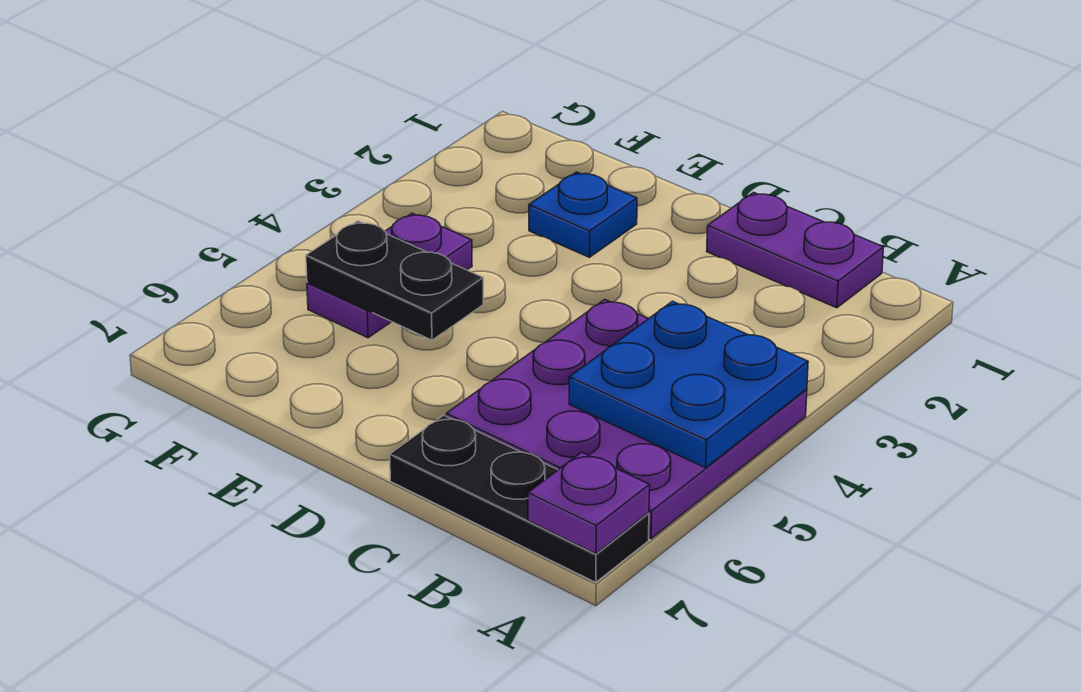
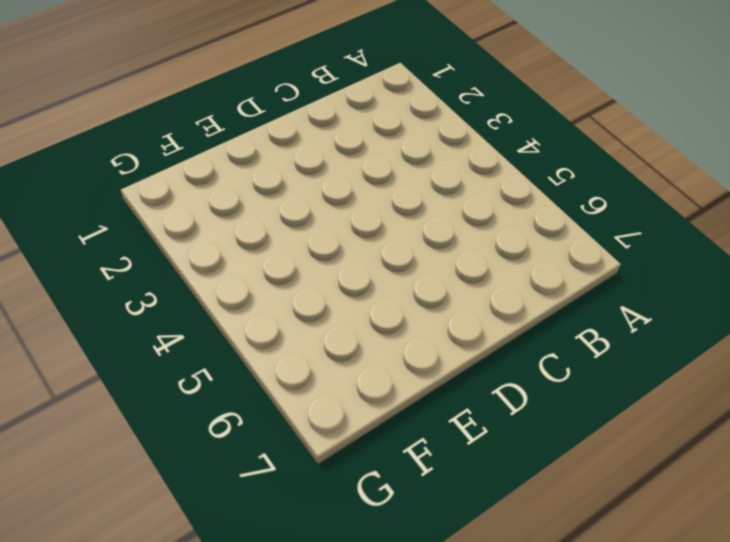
none -> purple 3x3 plate [446,300,807,539]
none -> black 1x3 plate [390,415,649,582]

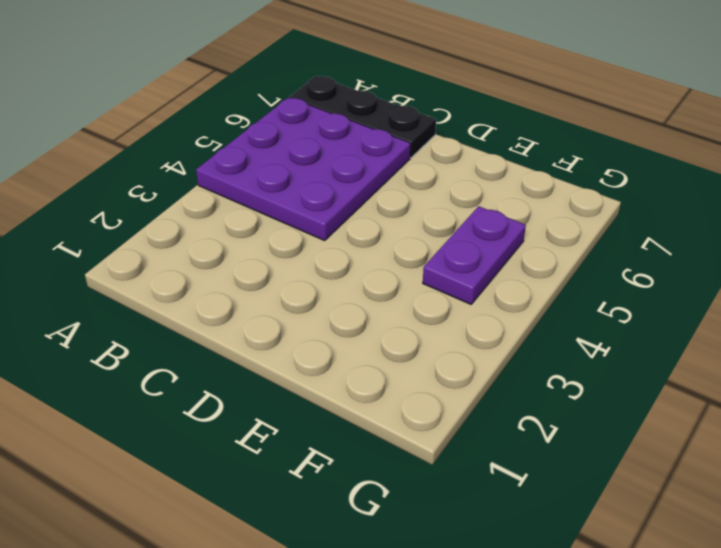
none -> purple 1x2 plate [707,192,883,308]
none -> blue 1x1 plate [529,172,637,257]

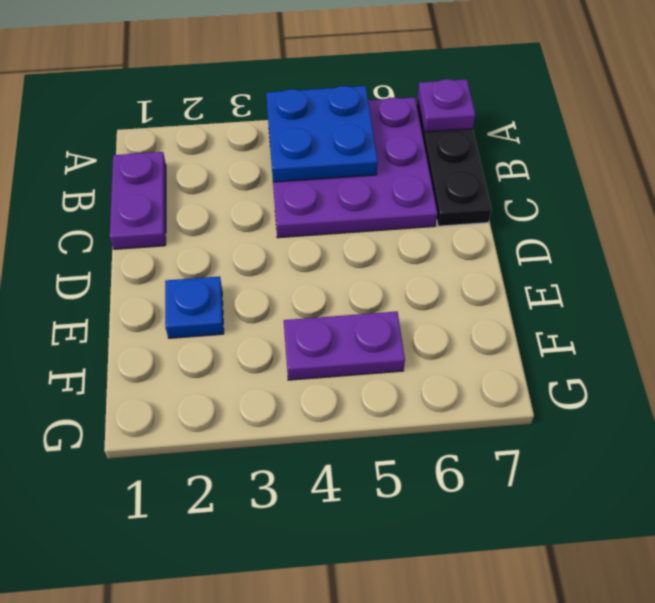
none -> black 1x2 plate [306,221,483,340]

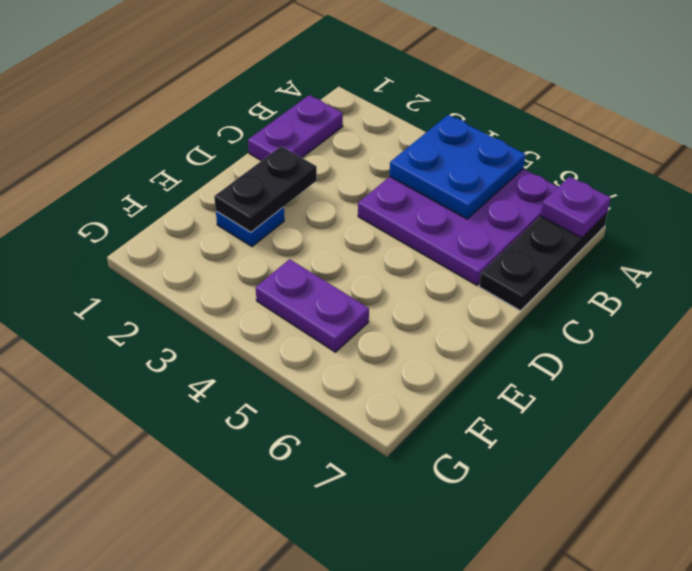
black 1x2 plate [214,146,317,232] -> black 1x2 plate moved to [306,221,483,340]

